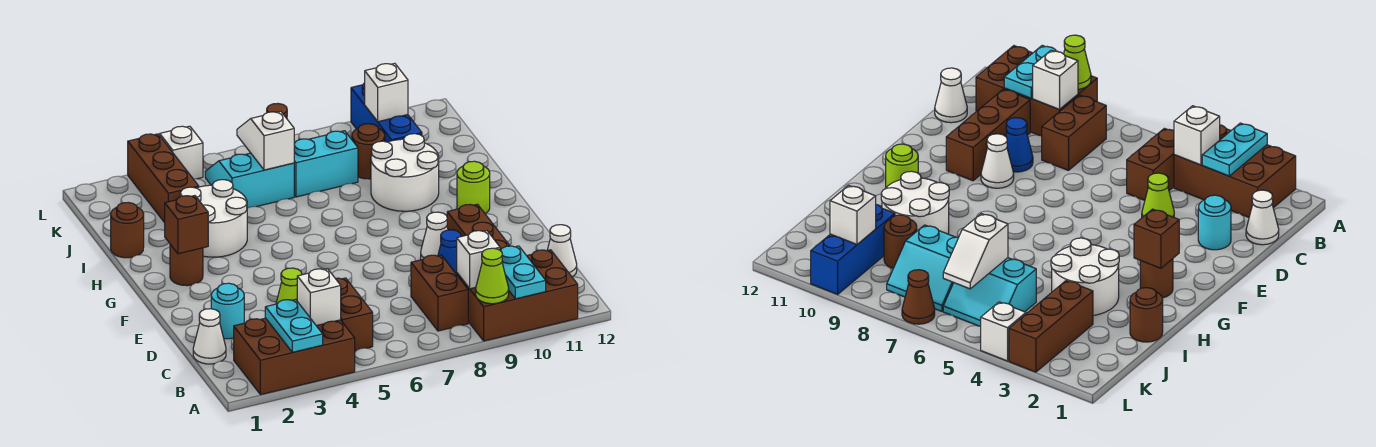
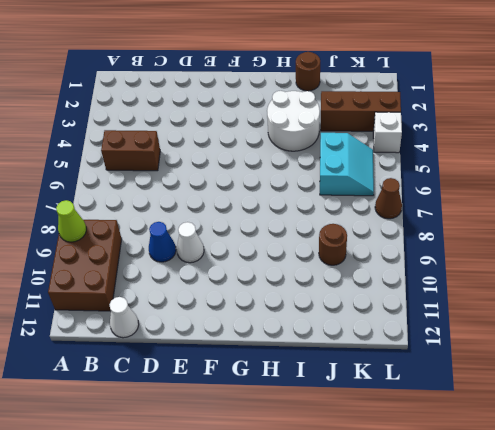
none -> brown 2x3 brick [234,318,355,395]
none -> brown 1x2 brick [411,255,468,331]
none -> white 1x1 cone [193,309,226,364]
none -> brown 1x3 brick [447,204,510,250]

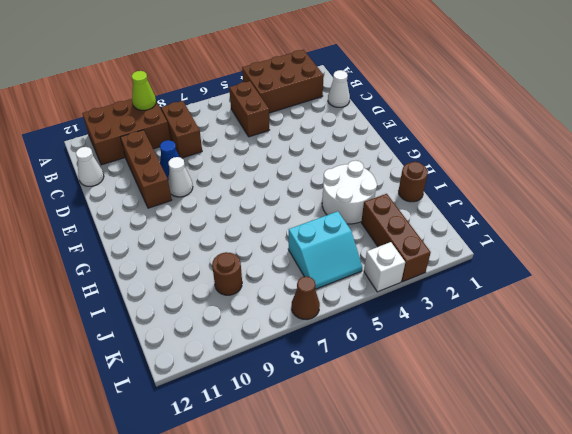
none -> cyan 1x1 round brick [211,283,244,339]
none -> lime 1x1 cone [276,268,302,304]
none -> brown 1x1 round brick [170,244,203,286]
none -> lime 1x1 round brick [457,161,490,214]

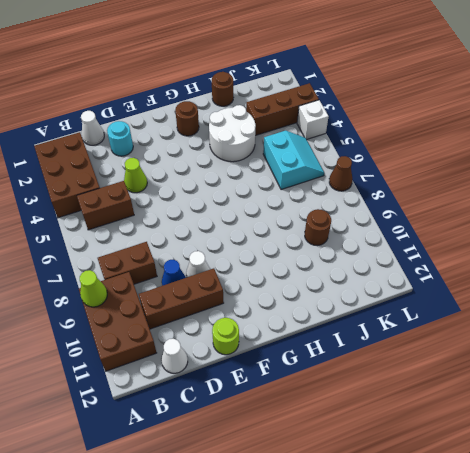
lime 1x1 round brick [212,318,239,355] -> lime 1x1 round brick moved to [457,161,490,214]
none -> white 2x2 round brick [371,134,439,211]
none -> cyan 2x2 slope [294,131,358,197]
none -> blue 1x3 brick [351,83,422,142]
none -> cyan 1x2 plate [265,299,323,352]

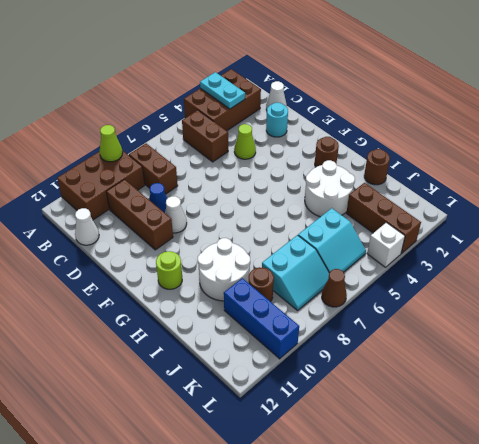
none -> cyan 1x2 plate [500,246,546,299]
none -> white 1x1 brick [297,269,341,326]
none -> white 1x1 brick [457,231,500,289]
none -> brown 1x1 brick [165,196,208,254]

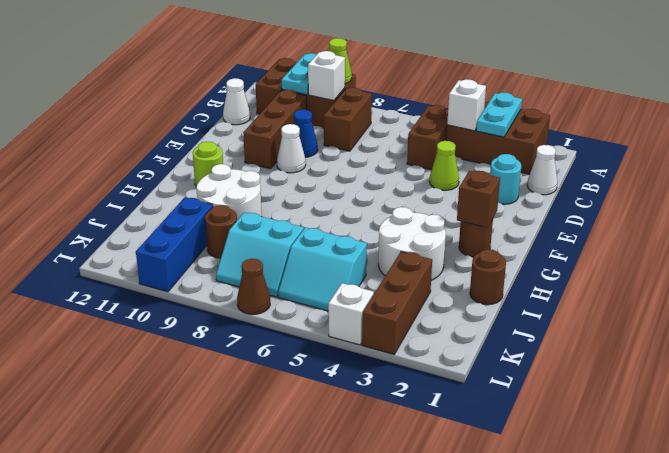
none -> white 1x2 slope [237,111,294,170]
none -> white 1x1 brick [365,63,408,122]

